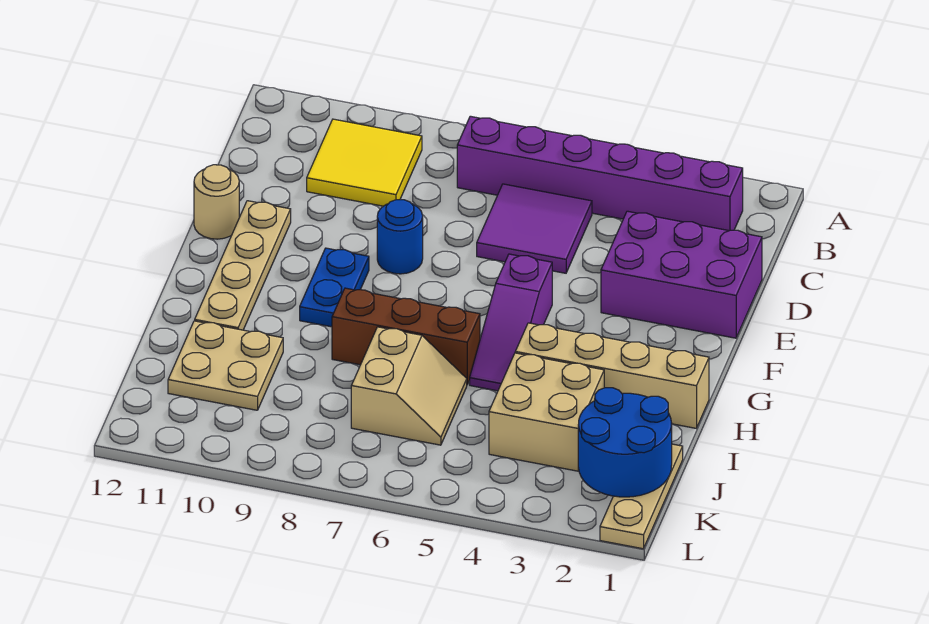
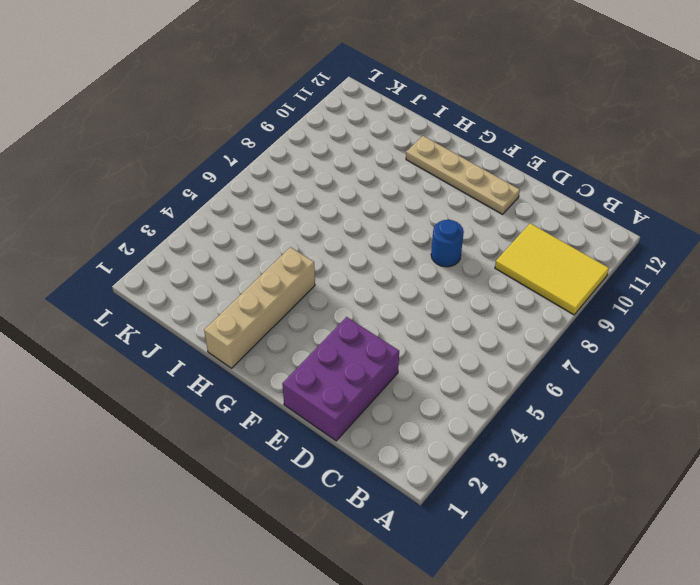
yellow 2x3 tile [495,223,609,315] -> yellow 2x2 tile [307,119,422,206]
none -> purple 1x6 brick [457,116,743,231]
none -> purple 2x2 tile [477,184,592,273]
none -> tan 1x1 round brick [194,165,239,239]

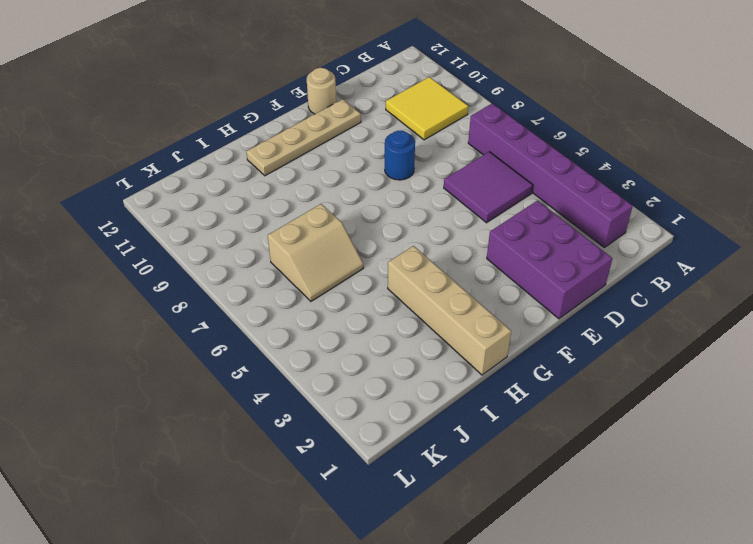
none -> purple 1x3 slope [470,254,552,391]
none -> blue 1x2 plate [300,248,369,327]
none -> brown 1x3 brick [332,288,480,385]

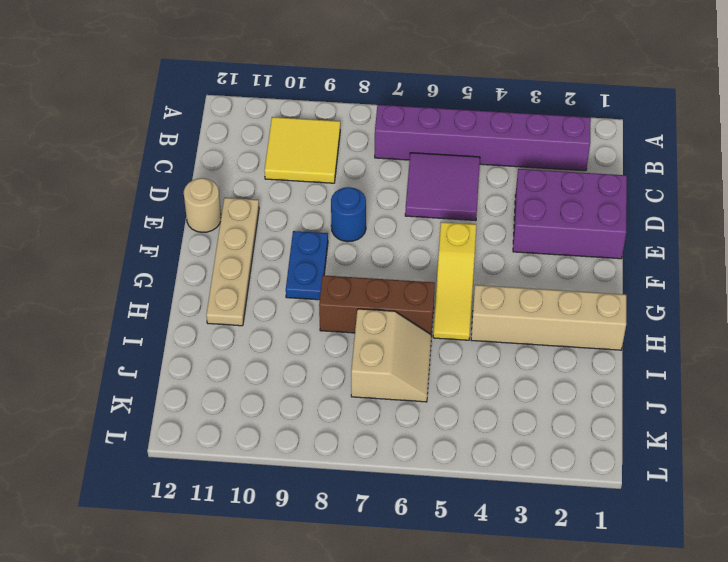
yellow 1x3 slope [433,222,476,340] -> purple 1x3 slope [470,254,552,391]
none -> tan 2x2 brick [489,353,604,471]
none -> tan 2x2 plate [168,321,283,410]
none -> tan 1x3 plate [600,444,683,549]

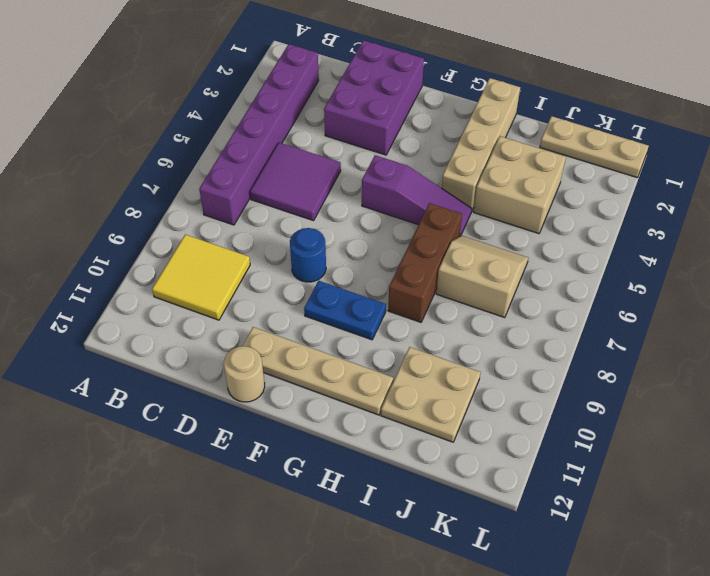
none -> blue 2x2 round brick [578,388,672,497]

